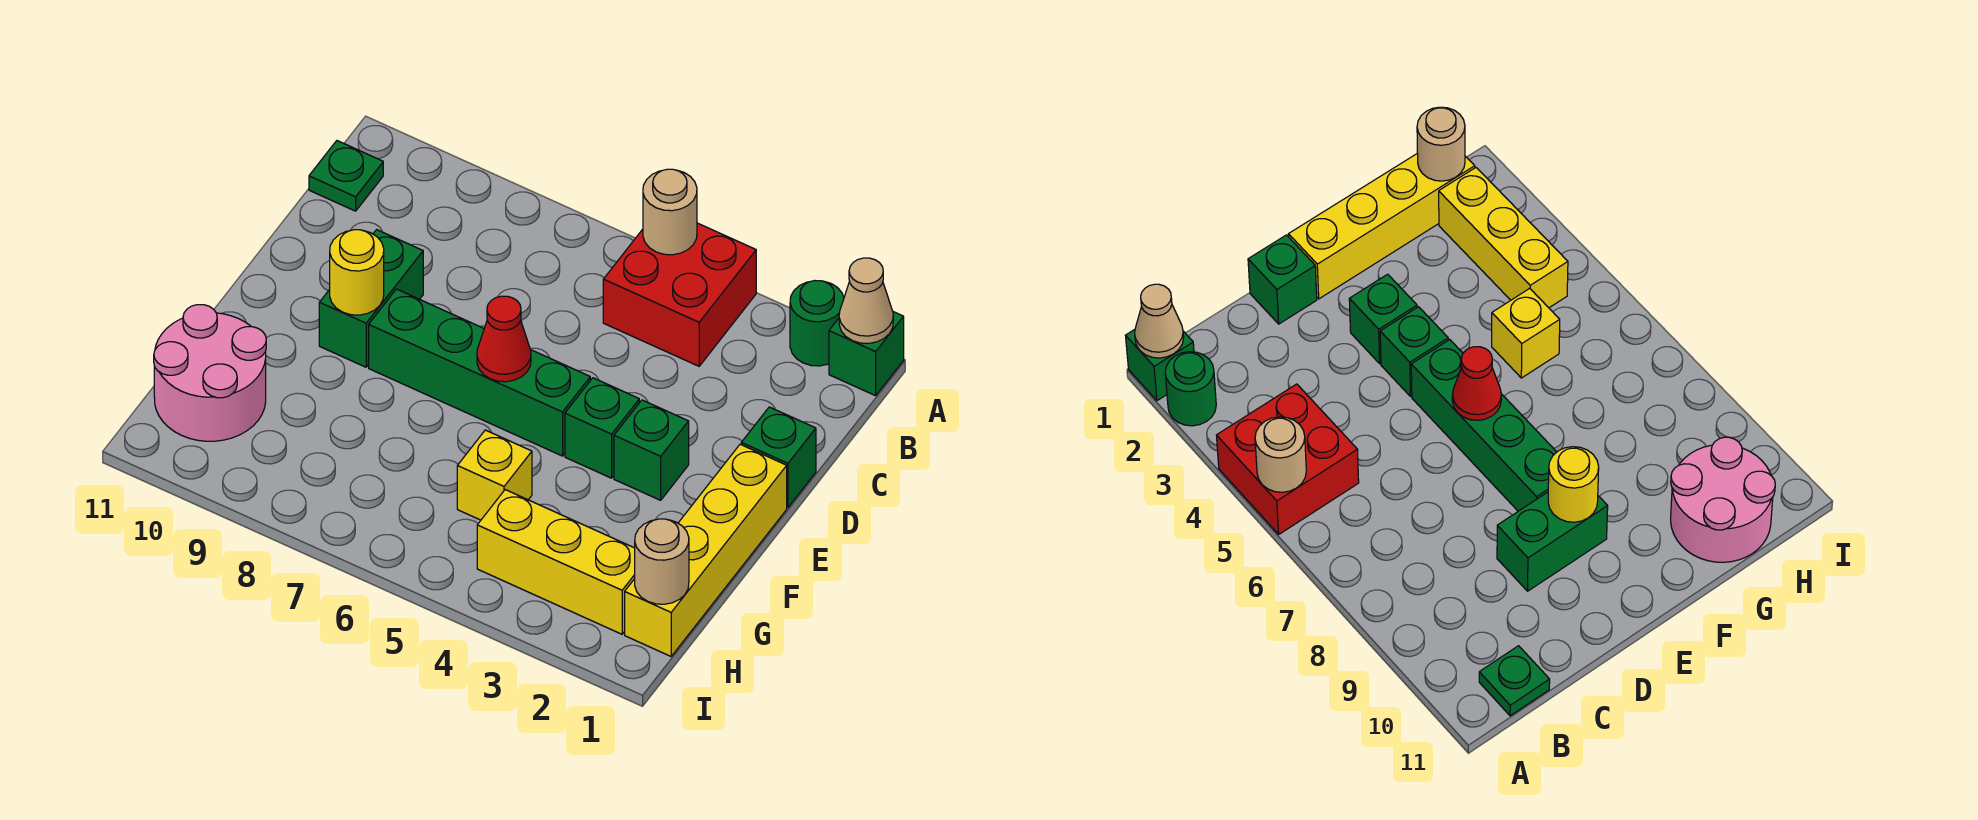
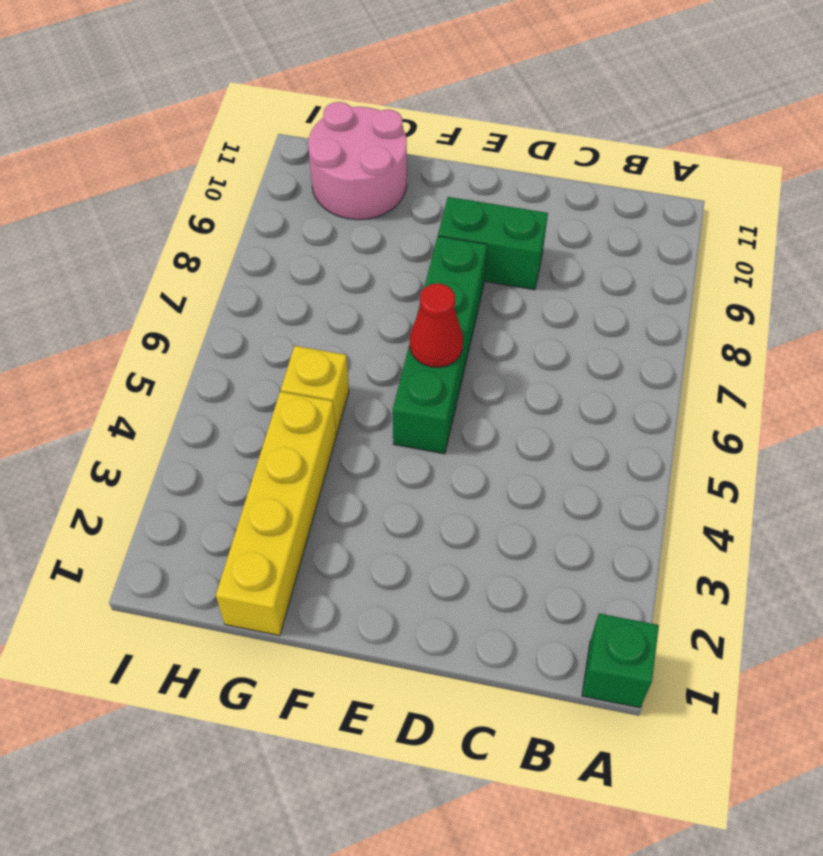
yellow 1x4 brick [216,392,336,636] -> yellow 1x4 brick turned to [625,444,787,656]
none -> green 1x1 round brick [790,281,844,366]
none -> red 2x2 brick [603,223,756,366]
none -> green 1x1 plate [309,141,383,211]

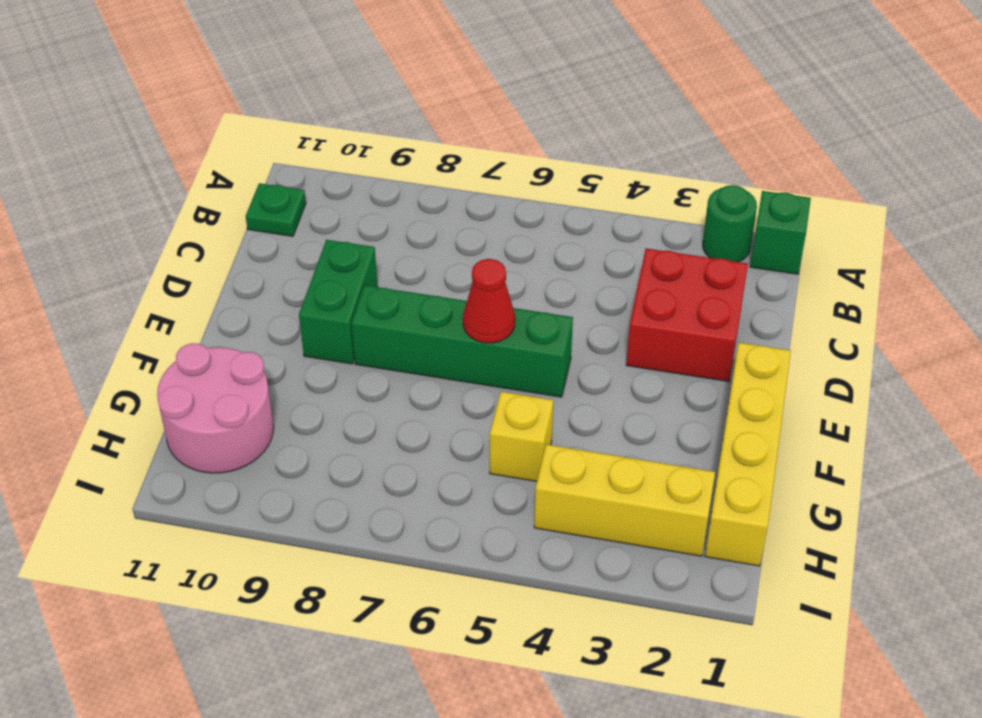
red 2x2 brick [626,248,748,382] -> red 2x2 brick moved to [603,223,756,366]
none -> green 1x1 brick [741,407,816,507]
none -> green 1x1 brick [614,400,689,500]
none -> green 1x1 brick [565,378,639,478]

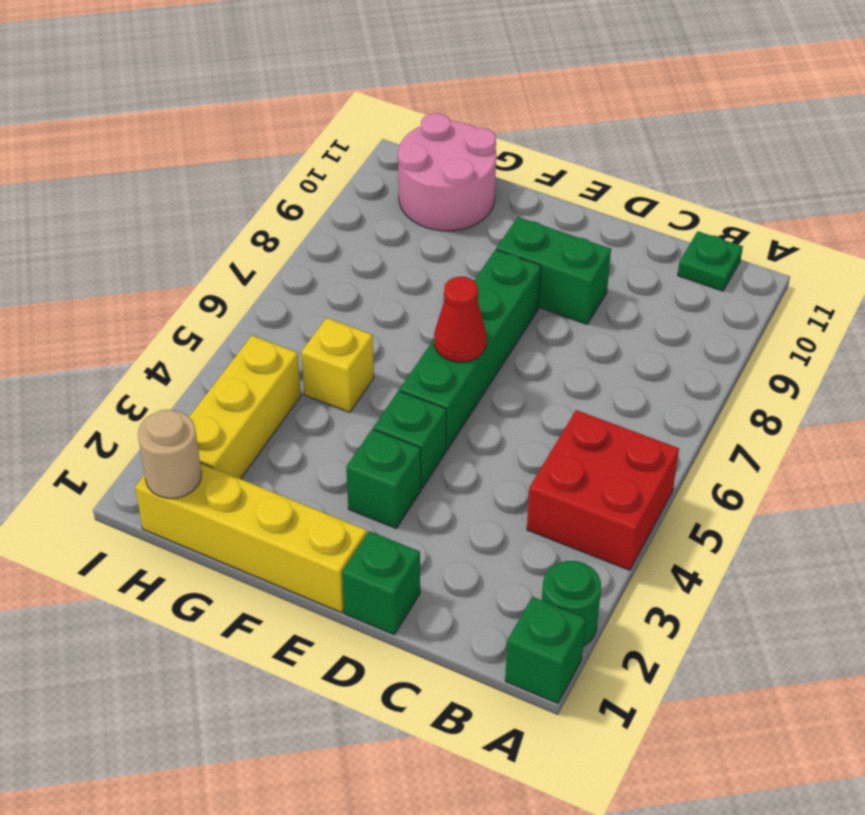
none -> tan 1x1 cone [839,258,893,343]
none -> tan 1x1 round brick [643,169,697,255]
none -> yellow 1x1 round brick [330,230,384,315]

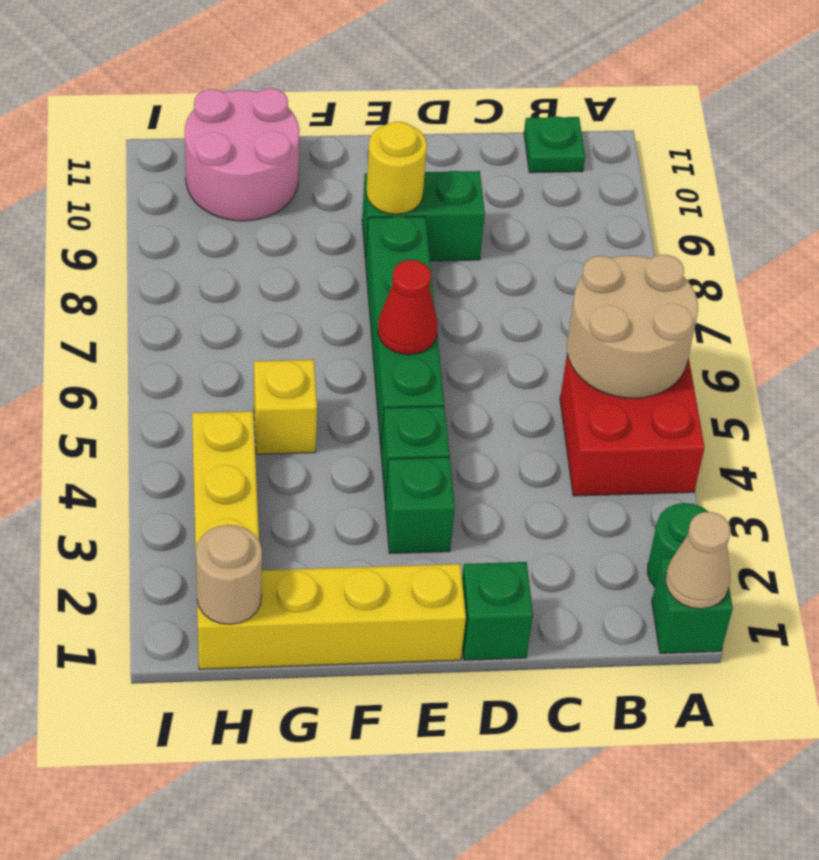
tan 2x2 round brick [567,255,698,398] -> tan 1x1 round brick [643,169,697,255]

